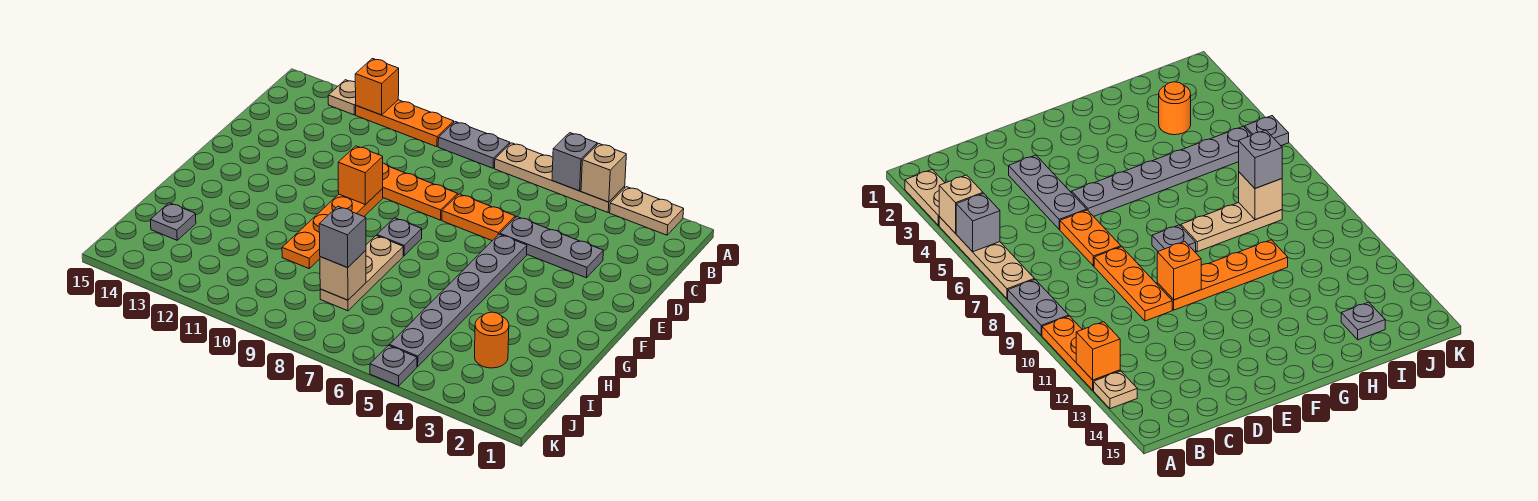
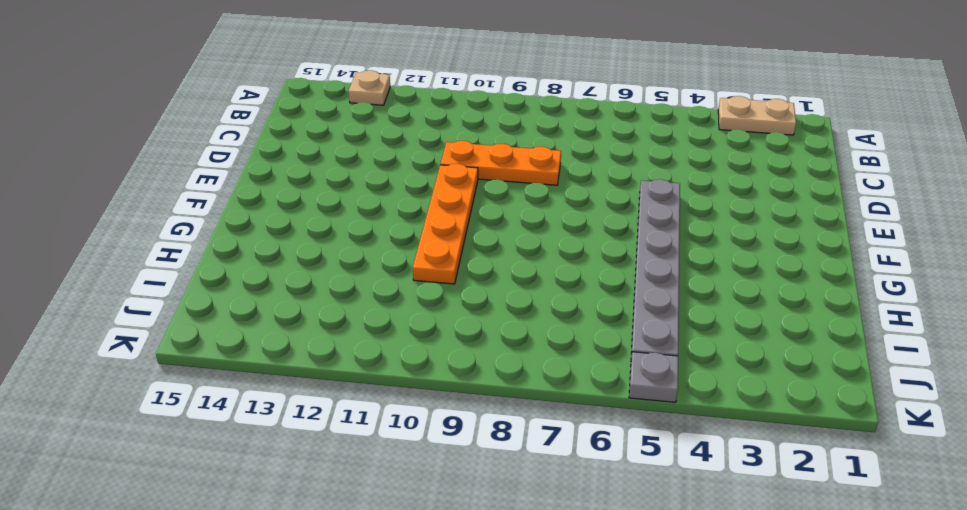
none -> tan 1x4 plate [495,143,625,212]
none -> grey 1x2 plate [438,122,510,168]
none -> orange 1x3 plate [356,100,454,147]

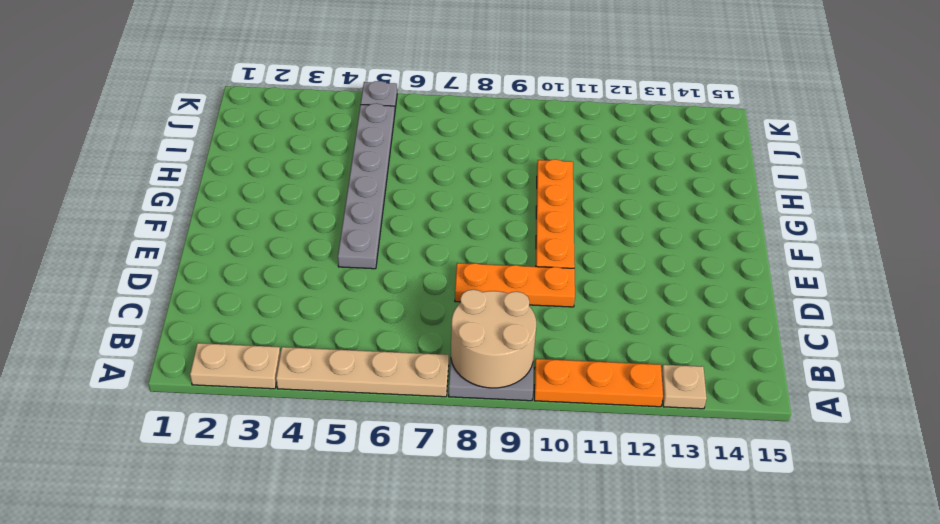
tan 2x2 round brick [451,290,536,388] -> none
none -> grey 1x3 plate [500,217,603,278]
none -> orange 1x2 plate [442,194,515,241]
none -> grey 1x1 plate [377,218,422,256]

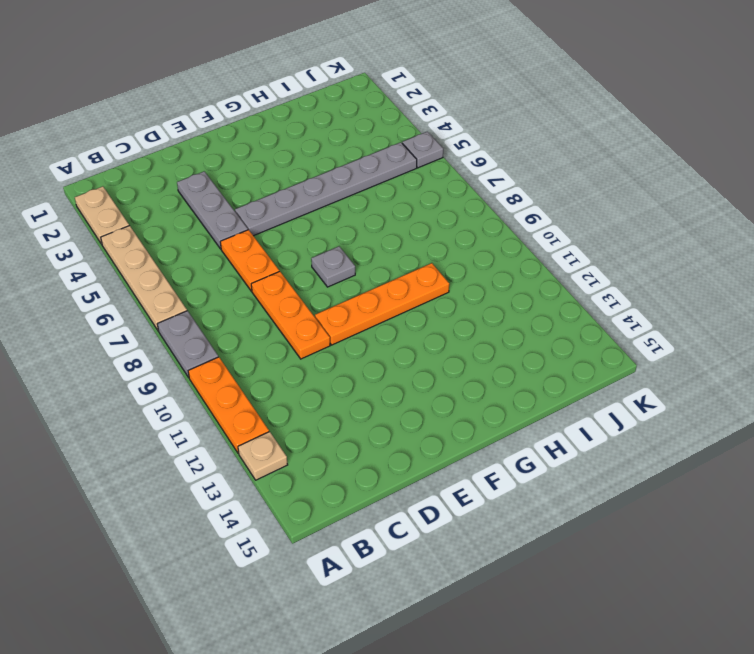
none -> tan 1x3 plate [320,236,403,311]
none -> orange 1x1 round brick [475,312,509,368]
none -> grey 1x1 plate [150,203,196,240]

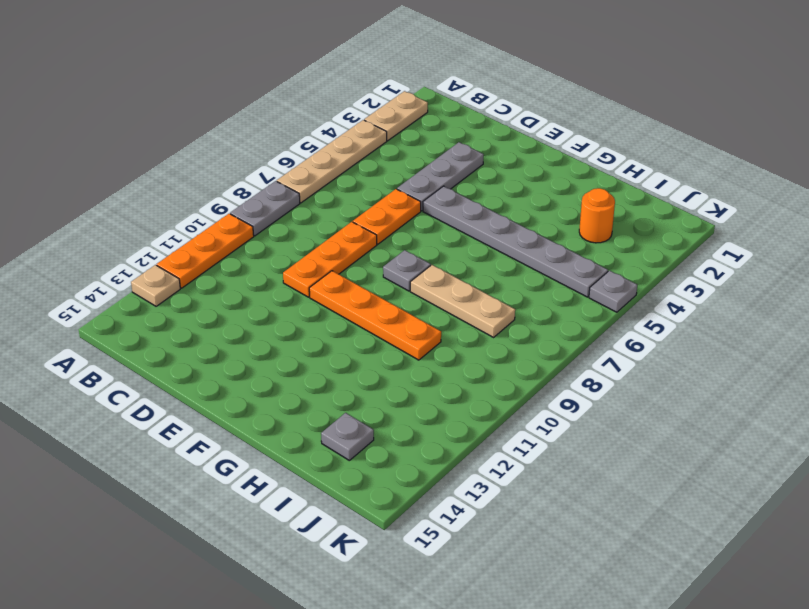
none -> tan 1x1 brick [581,143,626,202]
none -> grey 1x1 brick [552,133,597,191]
none -> orange 1x1 brick [355,59,399,115]

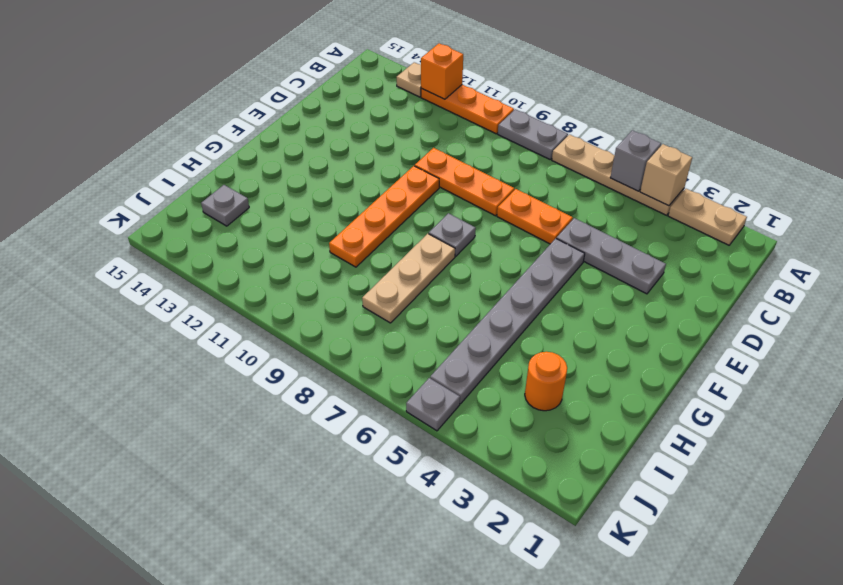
none -> orange 1x1 brick [338,146,383,205]
none -> tan 1x1 brick [320,250,366,300]
none -> grey 1x1 brick [319,206,366,268]

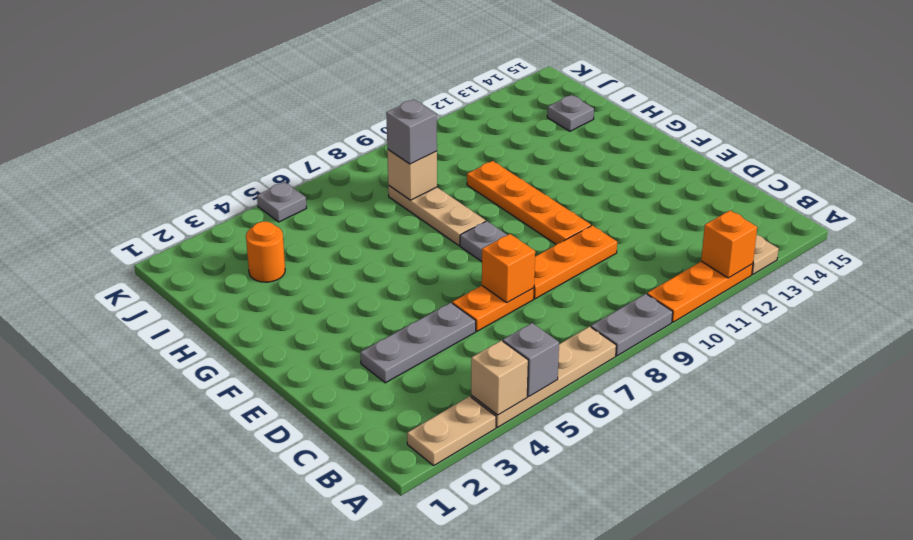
orange 1x1 brick [482,234,535,303] -> orange 1x1 brick moved to [338,146,383,205]
none -> grey 1x6 plate [389,234,527,366]

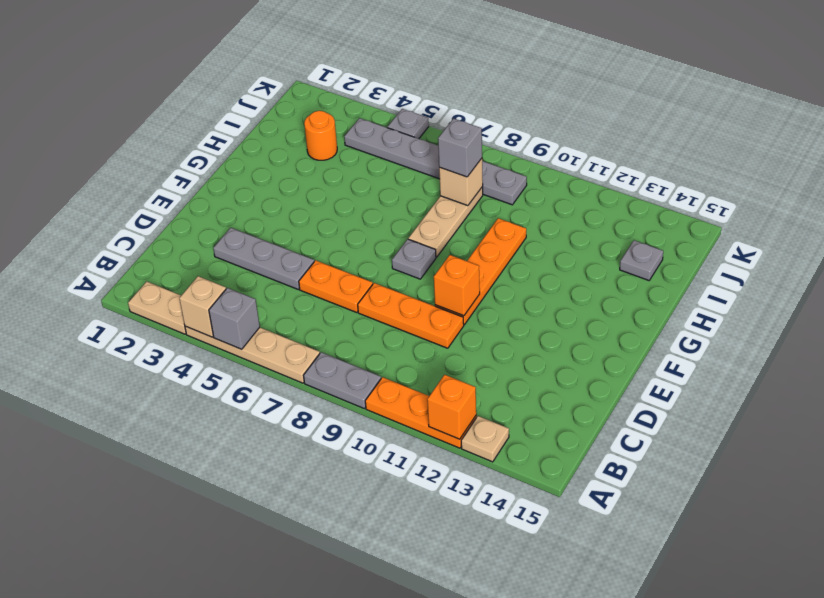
grey 1x6 plate [344,118,527,205] -> grey 1x6 plate turned to [389,234,527,366]

